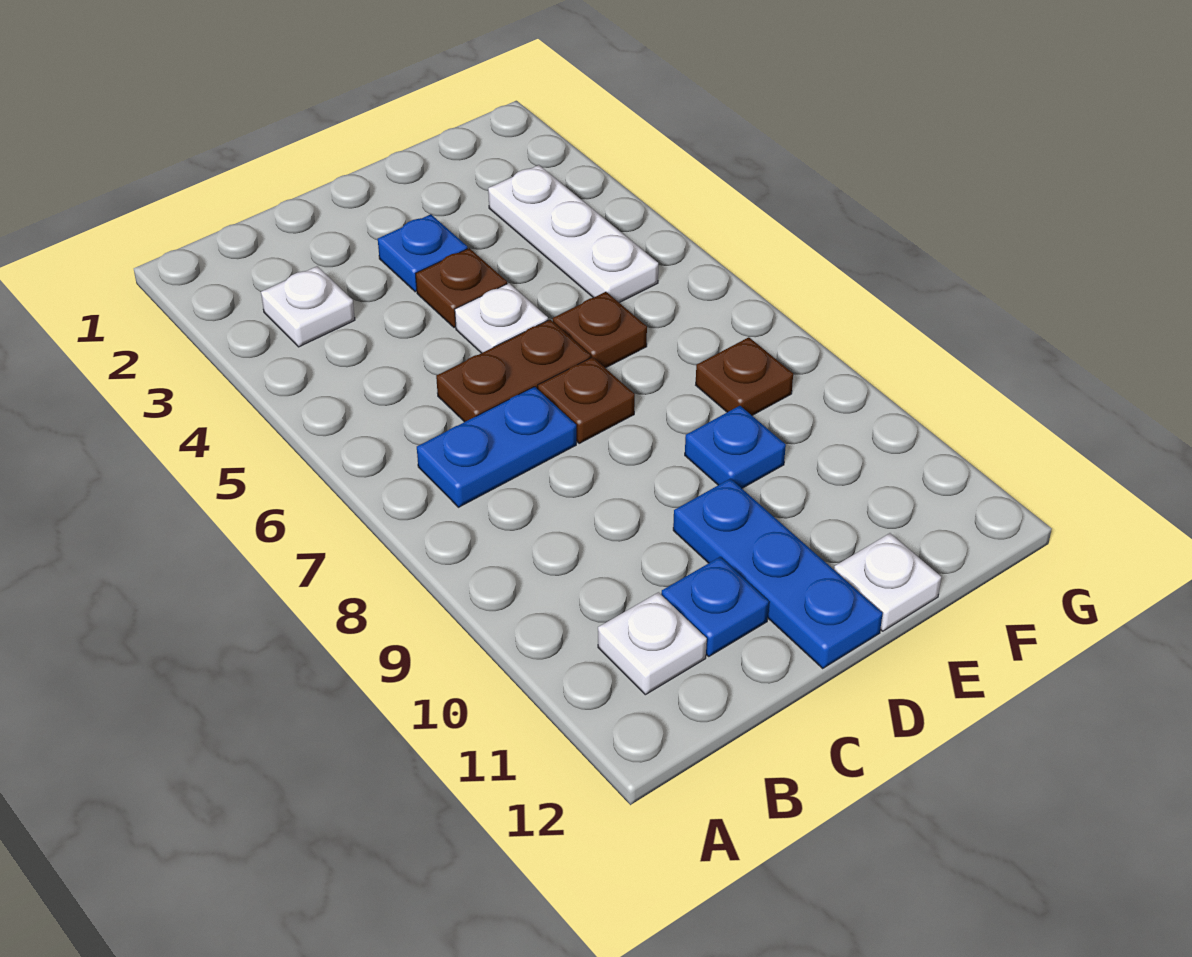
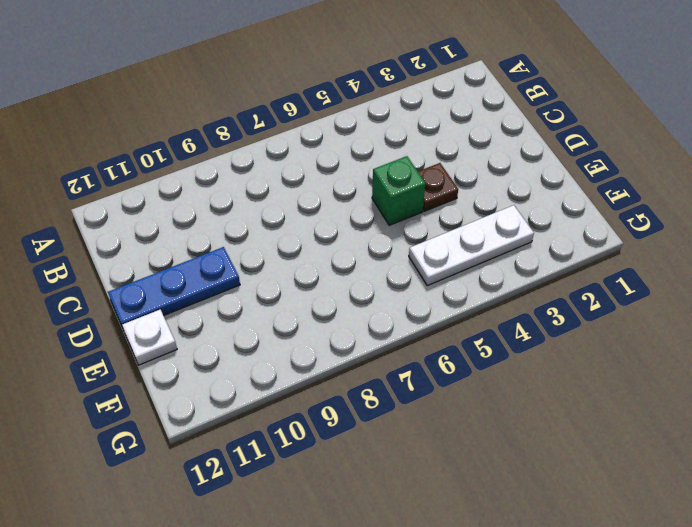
green 1x1 brick [372,156,426,225] -> white 1x1 plate [455,283,548,353]
none -> white 1x1 plate [261,266,355,347]
none -> blue 1x2 plate [417,387,576,507]
none -> white 1x1 plate [598,592,707,695]

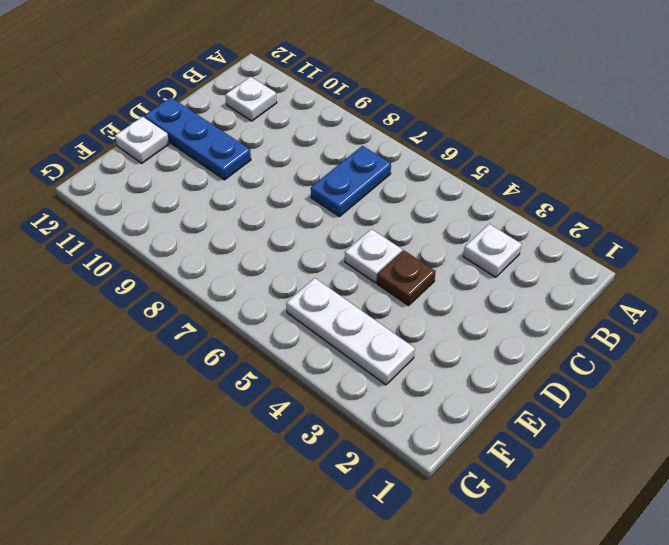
none -> brown 1x2 plate [436,320,591,422]
none -> blue 1x1 plate [661,557,769,656]
none -> blue 1x1 plate [378,214,468,292]

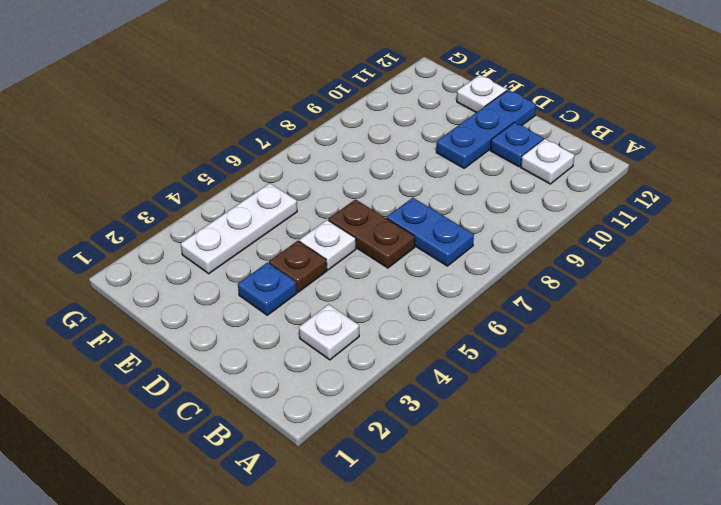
none -> brown 1x1 plate [538,357,635,443]
none -> brown 1x1 plate [553,292,647,368]
none -> blue 1x1 plate [685,406,786,488]

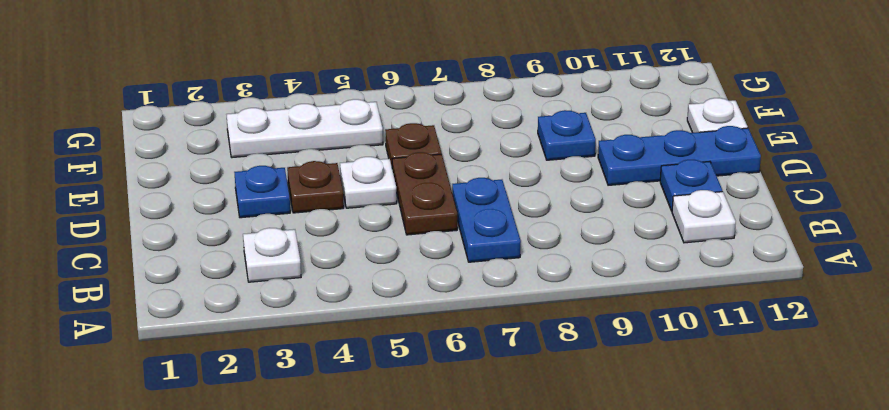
none -> brown 1x1 plate [538,357,635,443]
none -> brown 1x1 plate [696,337,793,415]

